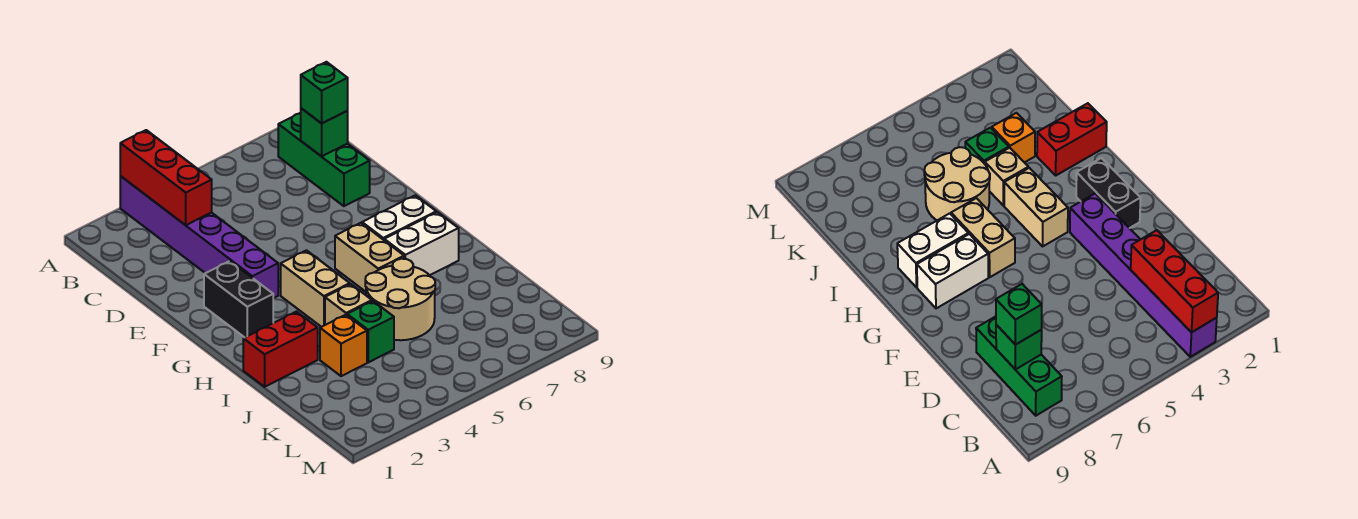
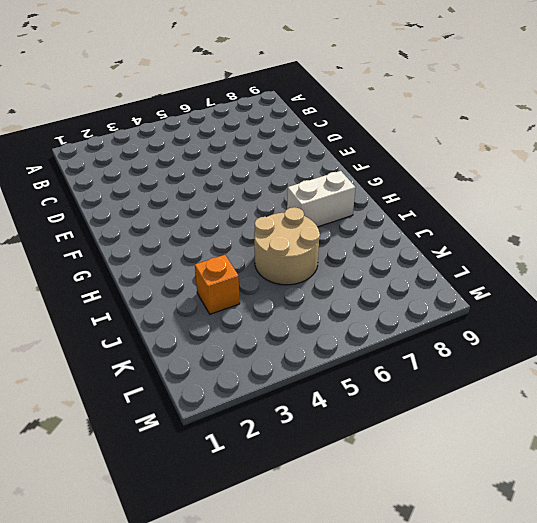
none -> purple 1x6 brick [120,176,278,298]
none -> green 1x3 brick [278,113,370,206]
none -> black 1x2 brick [204,261,273,337]

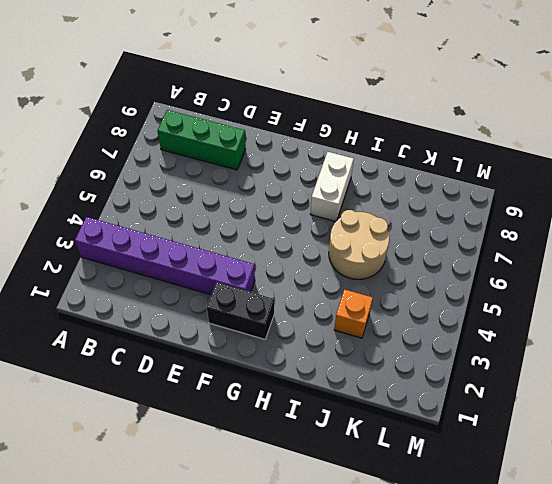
none -> tan 1x2 brick [281,250,350,327]
none -> tan 1x2 brick [335,223,404,292]
none -> white 1x2 brick [362,195,436,240]

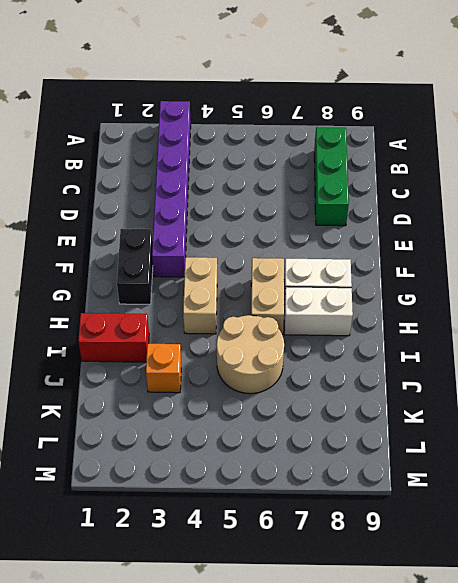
none -> tan 1x1 brick [325,284,372,325]
none -> green 1x1 brick [347,301,394,362]
none -> red 1x3 brick [120,130,212,225]

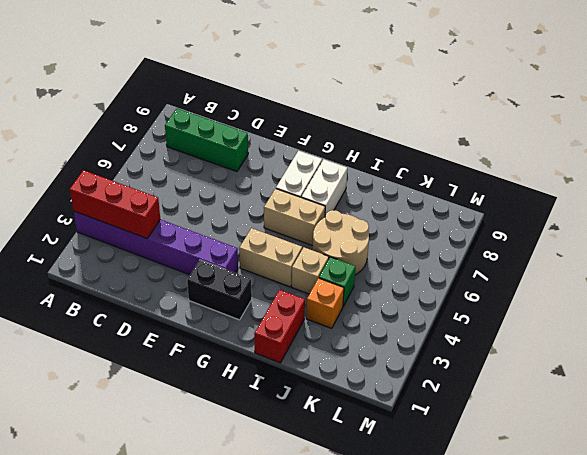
none -> green 1x1 brick [301,108,348,156]
none -> green 1x1 brick [301,62,348,123]

